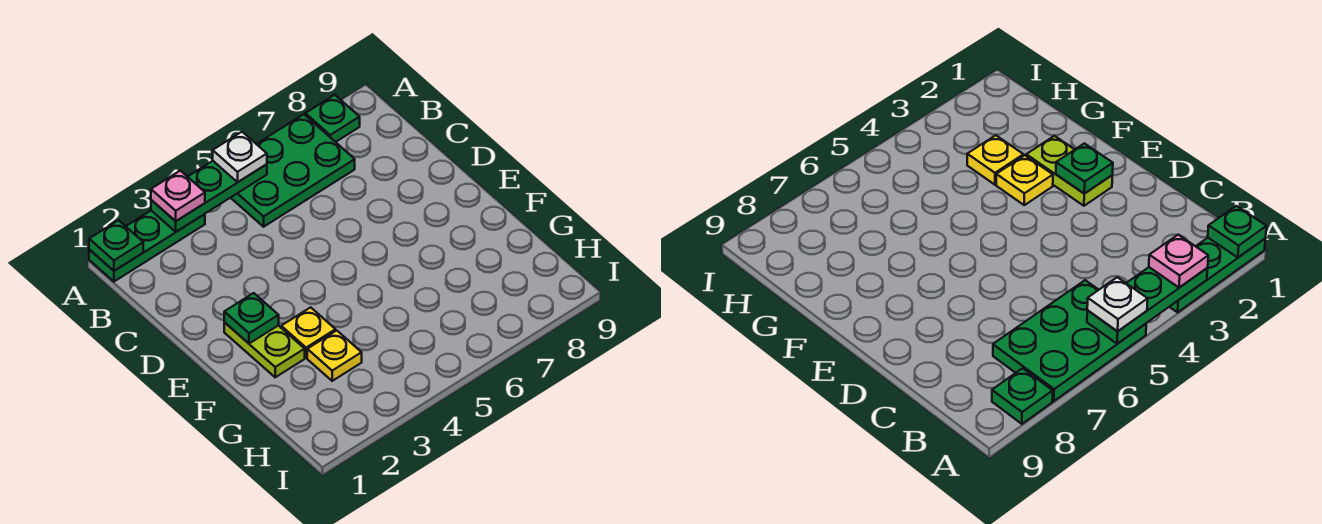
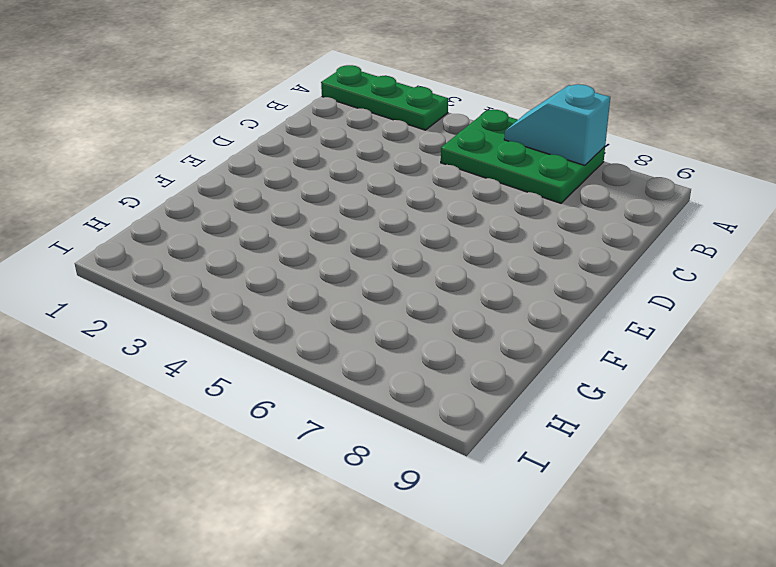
cyan 1x2 slope [504,84,610,165] -> none
none -> green 1x1 plate [305,95,360,142]
none -> lime 1x2 plate [224,322,305,377]

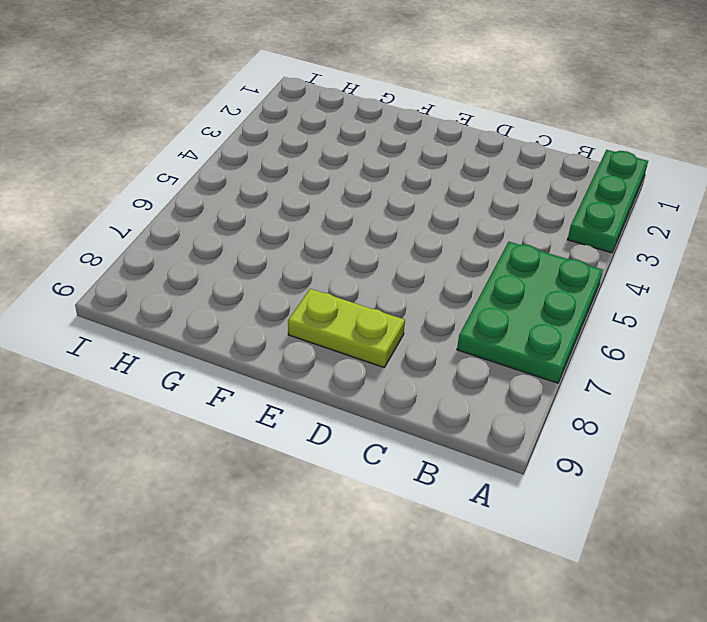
lime 1x2 plate [288,289,405,367] -> lime 1x2 plate moved to [224,322,305,377]
none -> green 1x1 plate [305,95,360,142]
none -> yellow 1x1 plate [281,307,336,358]

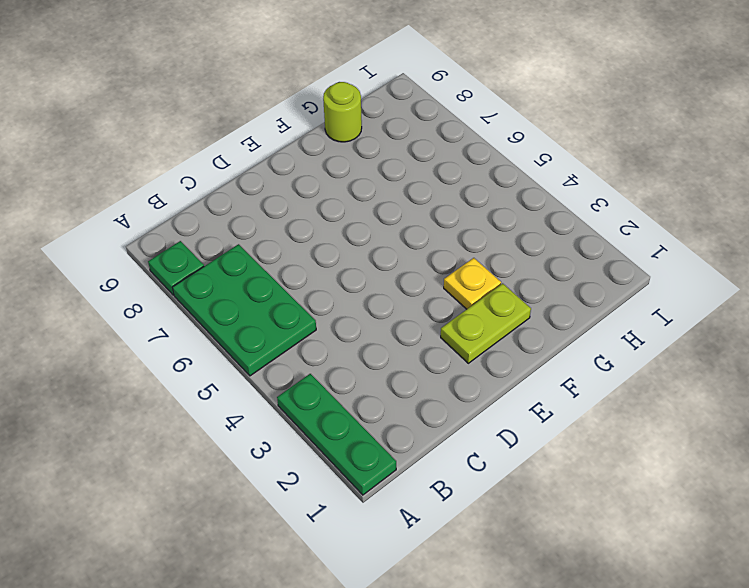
lime 1x1 round brick [323,82,362,142] -> none
none -> yellow 1x1 plate [307,330,362,381]
none -> green 1x1 plate [89,220,143,271]

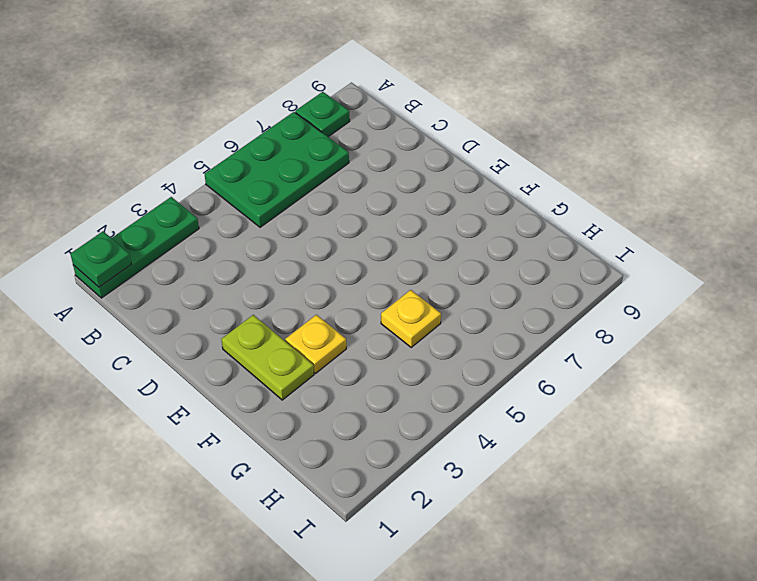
yellow 1x1 plate [381,290,441,347] -> yellow 1x1 plate moved to [307,330,362,381]
none -> green 1x3 plate [151,161,267,232]
none -> green 1x1 plate [224,293,279,344]

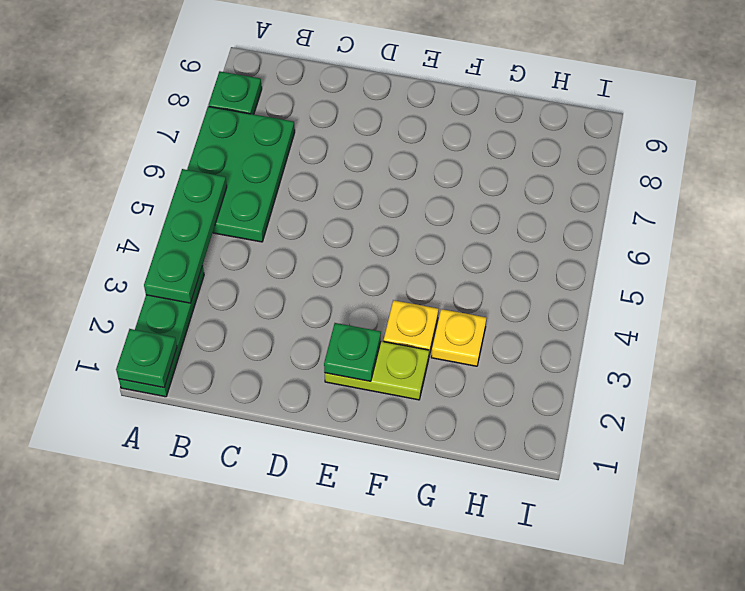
none -> pink 1x1 plate [151,171,205,221]
none -> white 1x1 plate [213,132,267,182]

